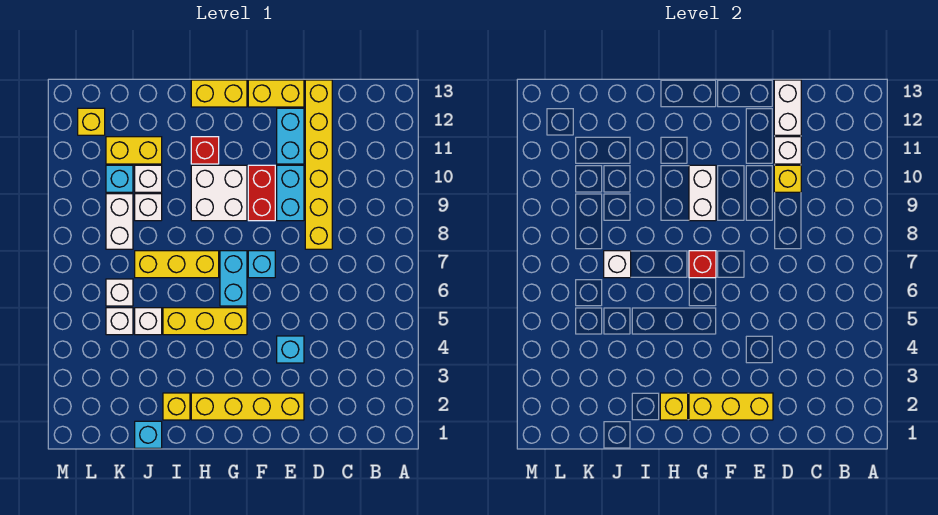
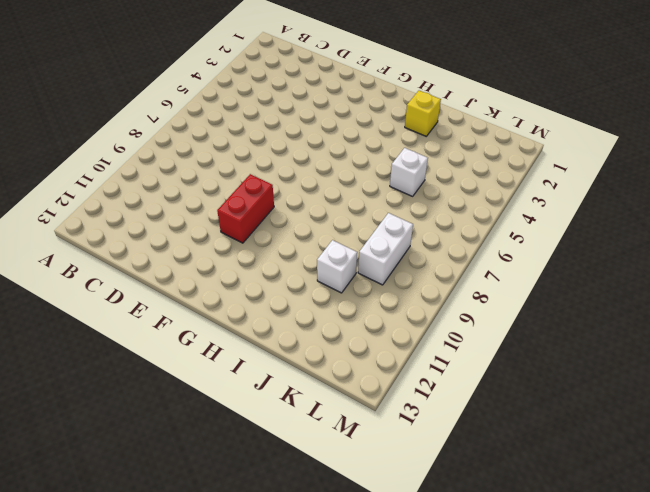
none -> yellow 1x6 brick [305,80,332,249]
none -> yellow 1x4 brick [191,393,304,420]
none -> cyan 1x1 brick [277,336,304,363]
none -> cyan 1x2 brick [277,165,304,221]

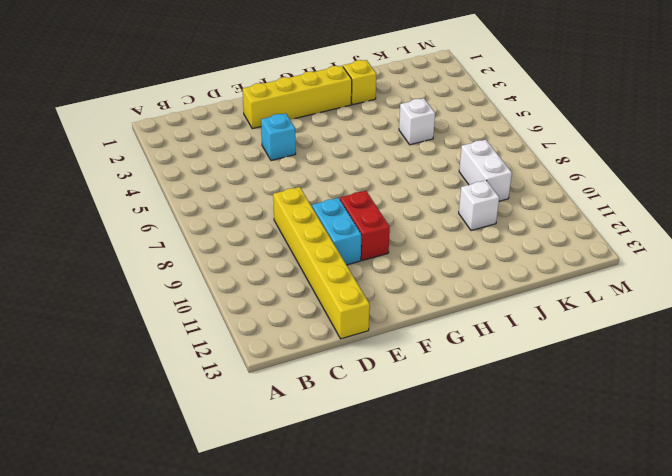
none -> cyan 1x2 brick [277,108,304,164]
none -> yellow 1x2 brick [248,80,304,107]
none -> cyan 1x1 brick [248,251,275,278]
none -> yellow 1x3 brick [163,308,247,335]

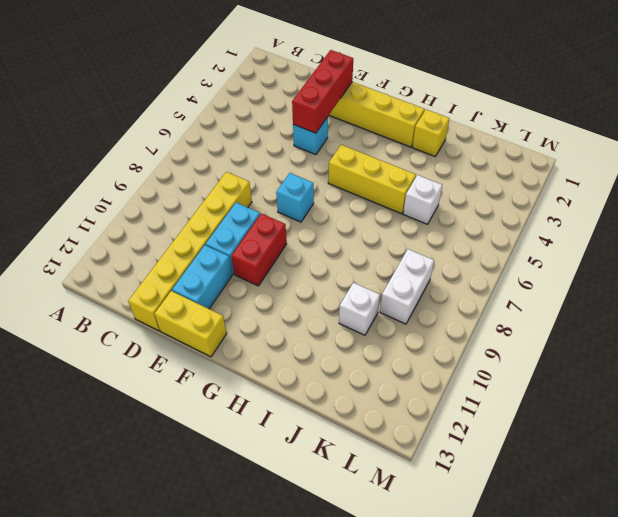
red 1x3 brick [292,50,353,133] -> yellow 1x3 brick [689,393,773,420]
none -> cyan 1x2 brick [220,251,247,306]
none -> white 2x2 brick [191,165,247,221]
none -> yellow 1x2 brick [191,80,247,107]
none -> yellow 1x3 brick [135,251,219,278]

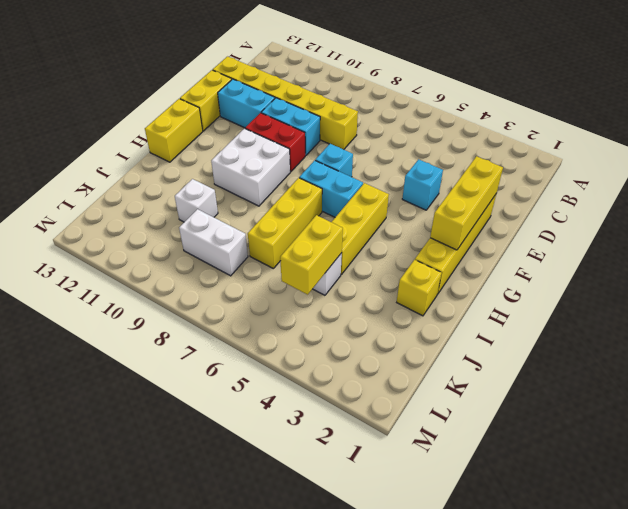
yellow 1x2 brick [280,215,343,295] -> yellow 1x2 brick moved to [106,137,162,164]
none -> red 1x1 brick [191,137,219,164]
none -> cyan 1x1 brick [135,421,162,448]
none -> white 1x1 brick [135,194,162,221]
none -> white 1x1 brick [106,308,133,335]

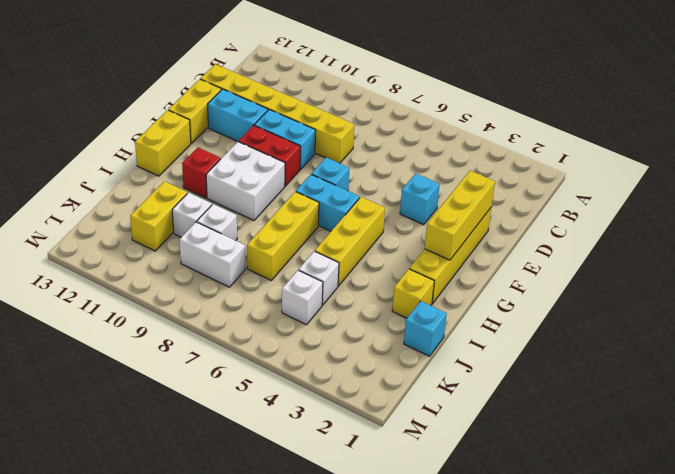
none -> white 1x1 brick [106,279,133,306]
none -> cyan 1x1 brick [106,165,133,192]
none -> yellow 1x1 brick [78,108,105,135]
none -> yellow 1x1 brick [774,165,801,192]

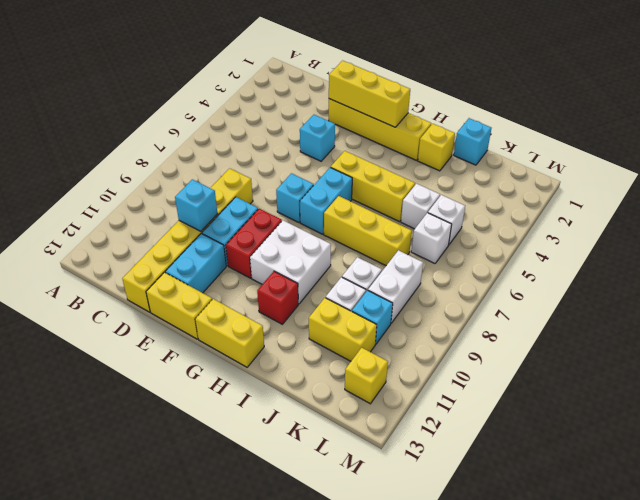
cyan 1x1 brick [175,179,218,231] -> yellow 1x1 brick [774,165,801,192]
none -> white 1x1 brick [774,137,801,164]
none -> white 1x2 brick [774,80,801,135]
none -> red 1x1 brick [689,251,716,278]
none -> white 1x2 brick [689,165,716,221]

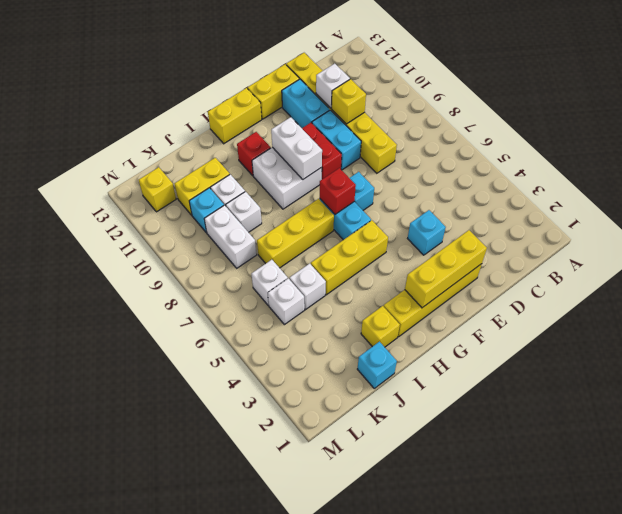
none -> white 1x2 brick [774,80,801,135]
none -> yellow 1x1 brick [660,393,688,420]
none -> white 1x1 brick [604,251,631,278]

